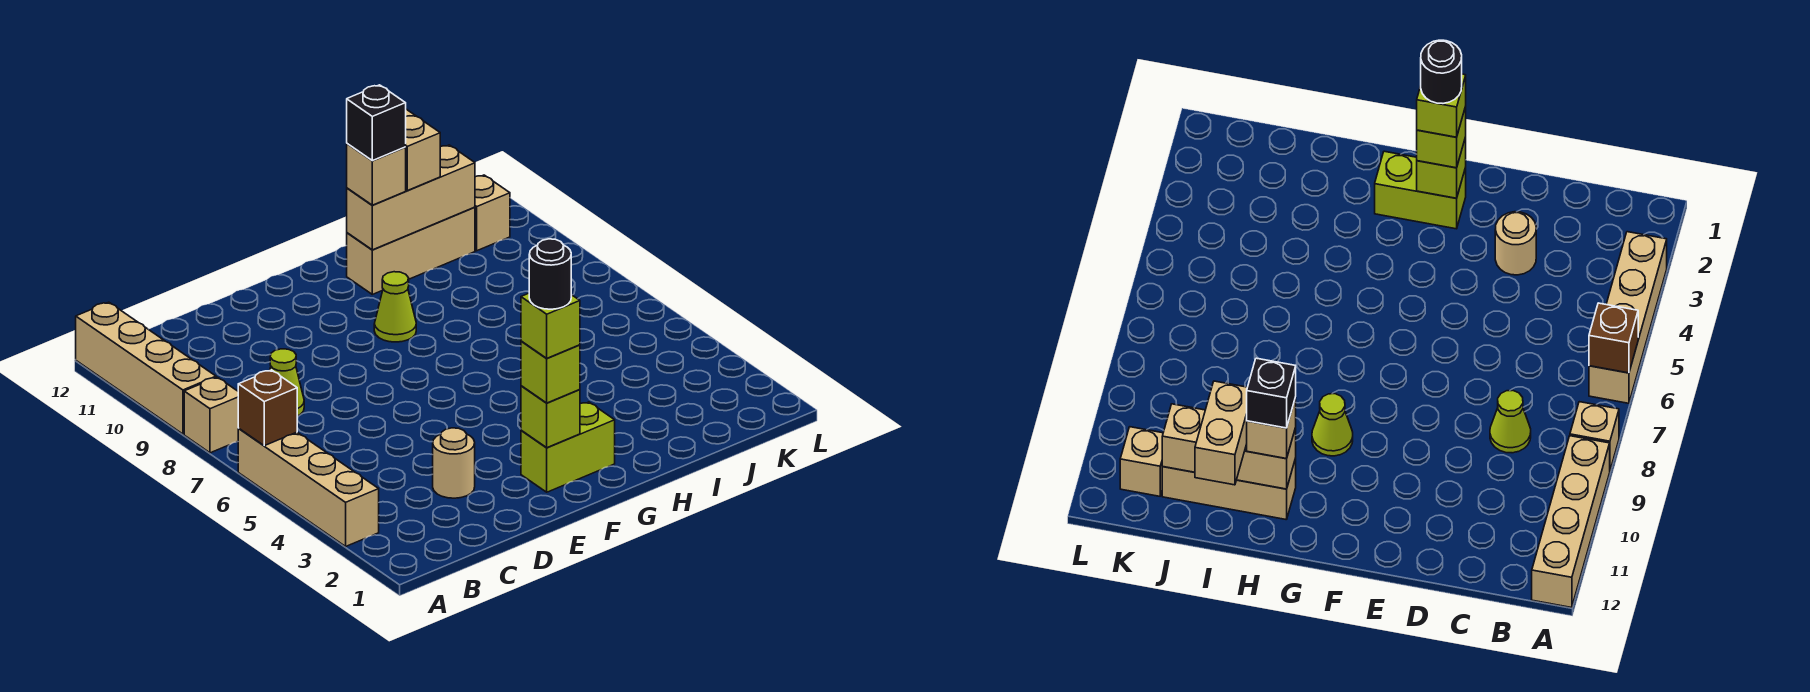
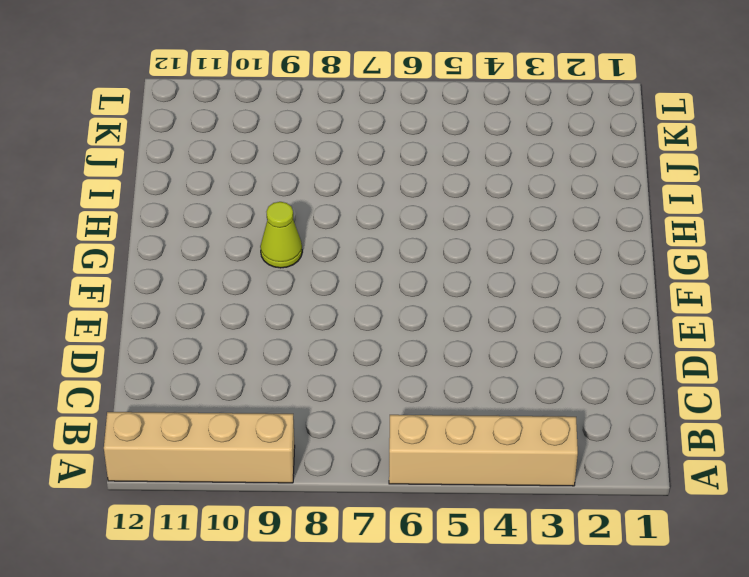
none -> tan 1x1 brick [184,377,239,453]
none -> lime 1x1 cone [270,349,304,416]
none -> tan 1x1 round brick [433,428,475,498]

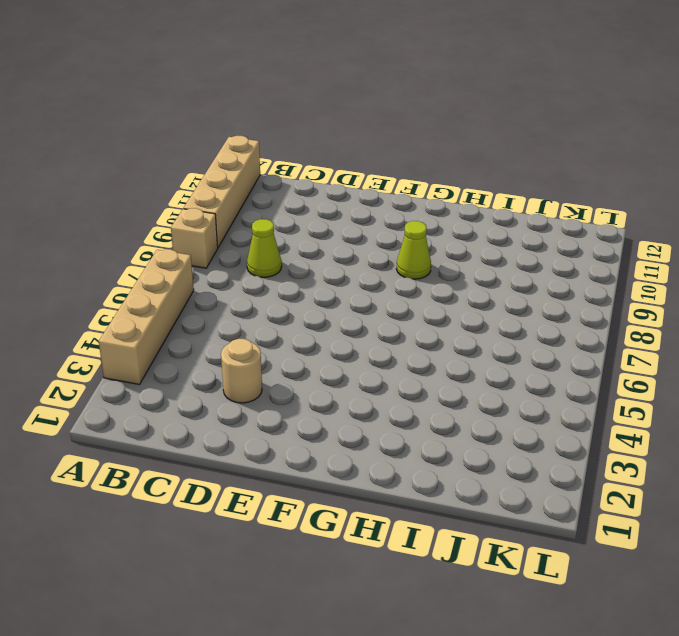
none -> lime 1x2 brick [521,402,615,492]
none -> tan 1x3 brick [347,207,475,294]
none -> tan 1x1 brick [475,175,510,251]

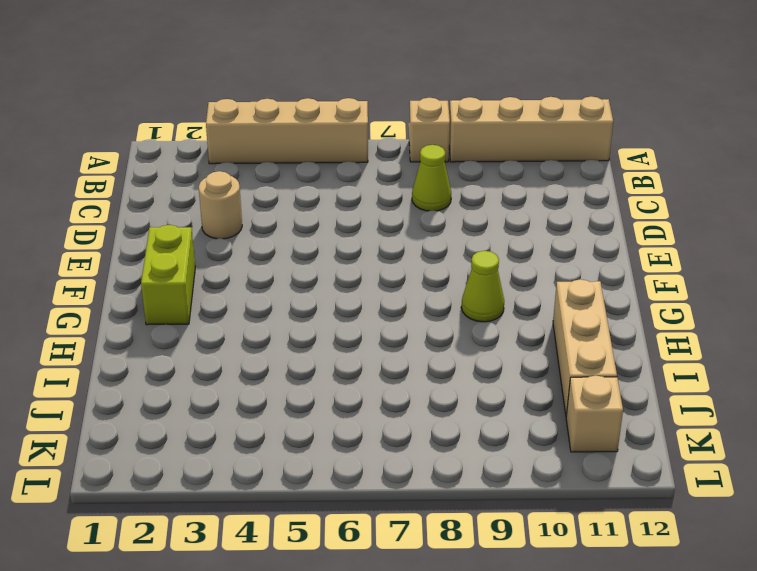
none -> brown 1x1 brick [238,370,297,446]
none -> lime 1x1 brick [521,386,580,448]
none -> tan 1x3 brick [347,145,475,250]

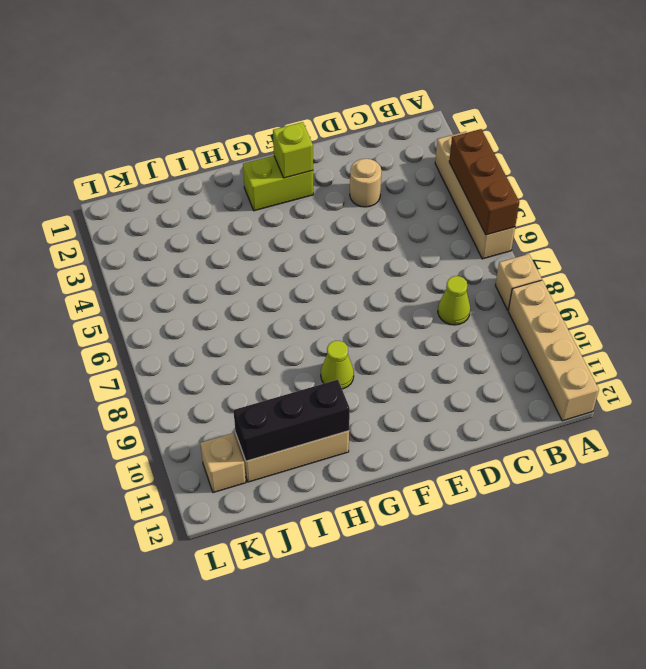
brown 1x3 brick [449,129,519,235] -> brown 1x1 brick [238,370,297,446]
black 1x3 brick [233,380,350,461] -> tan 1x3 brick [347,145,475,250]
none -> lime 1x1 brick [521,341,580,403]
none -> tan 1x1 brick [347,144,406,205]
none -> tan 1x2 brick [406,109,440,191]

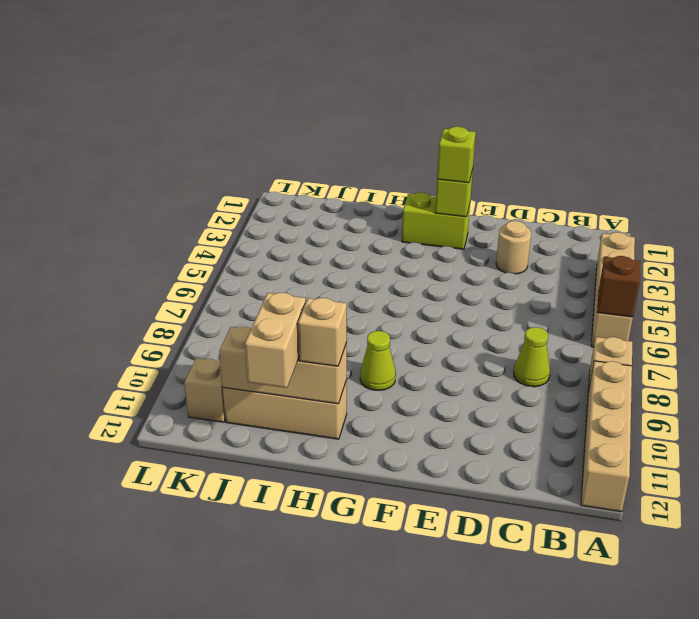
none -> lime 1x1 brick [521,293,580,358]
none -> black 1x1 brick [347,85,406,161]
none -> black 1x1 round brick [529,239,571,309]

